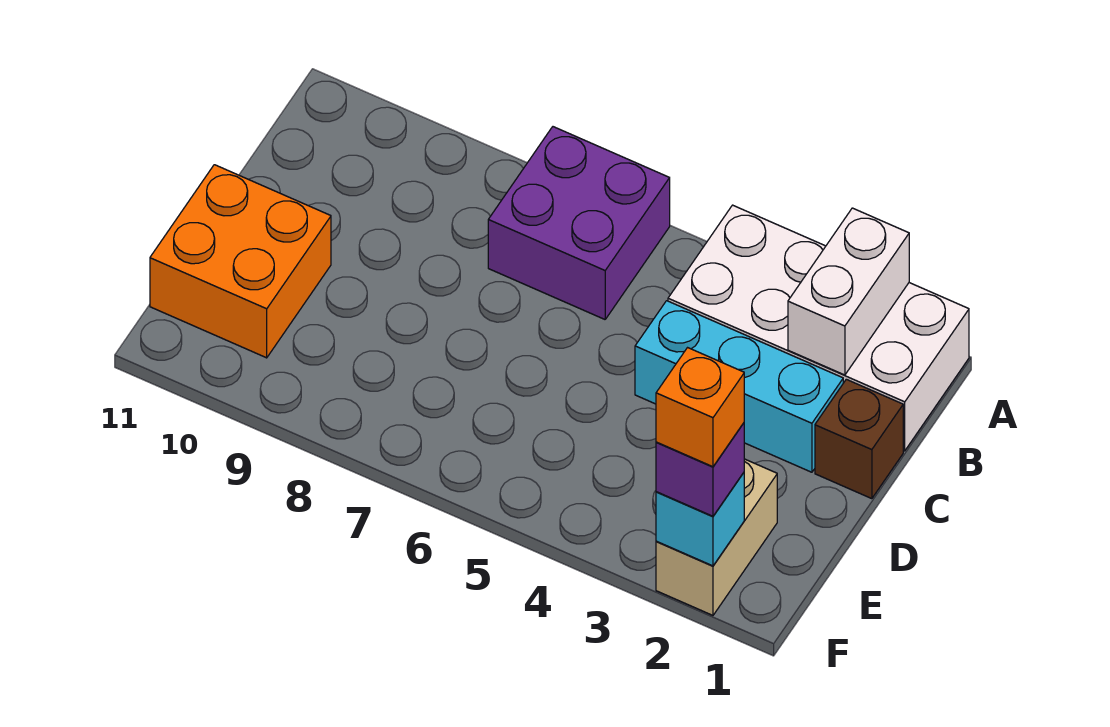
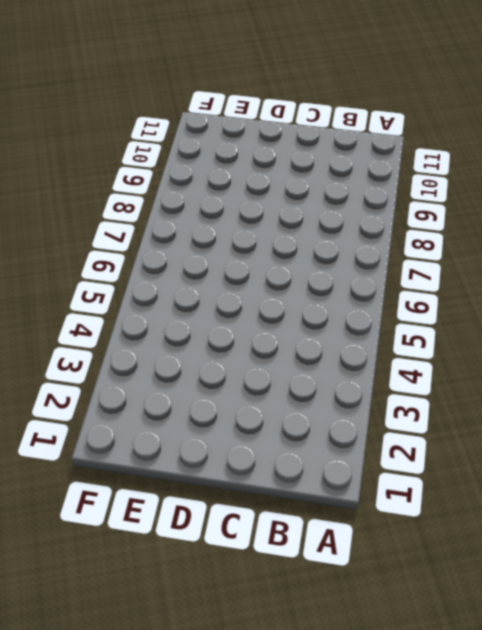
none -> white 2x4 brick [668,205,969,451]
none -> purple 2x2 brick [488,127,670,319]

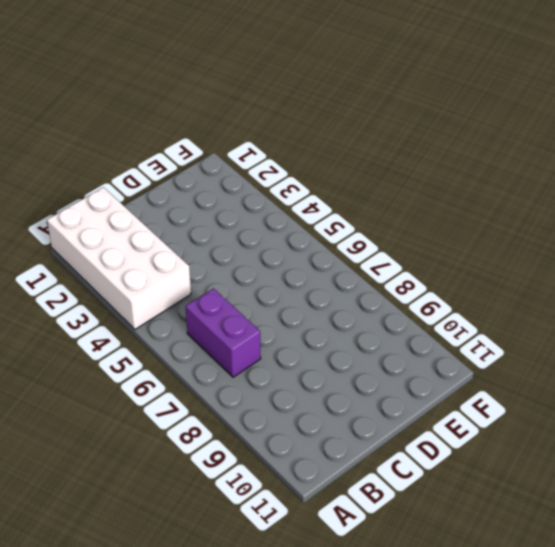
purple 1x2 brick [186,288,261,377] -> purple 2x2 brick [488,127,670,319]
none -> brown 1x1 brick [815,379,903,499]
none -> cyan 1x3 brick [635,301,843,472]

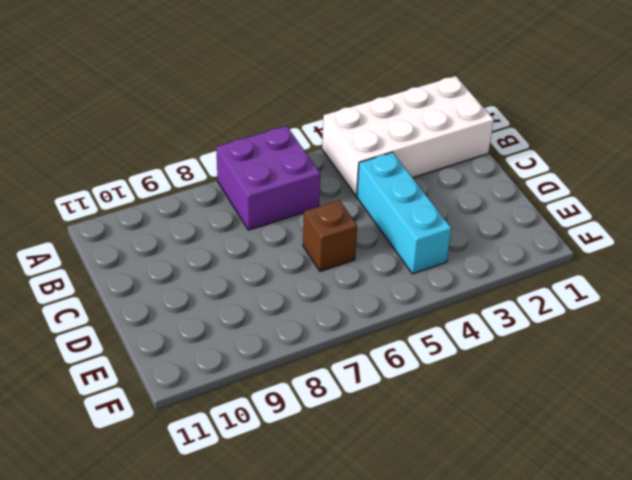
cyan 1x3 brick [357,152,451,274] -> cyan 1x3 brick turned to [635,301,843,472]
brown 1x1 brick [303,200,357,271] -> brown 1x1 brick moved to [815,379,903,499]
none -> orange 2x2 brick [150,165,331,358]
none -> tan 1x2 brick [656,459,777,615]

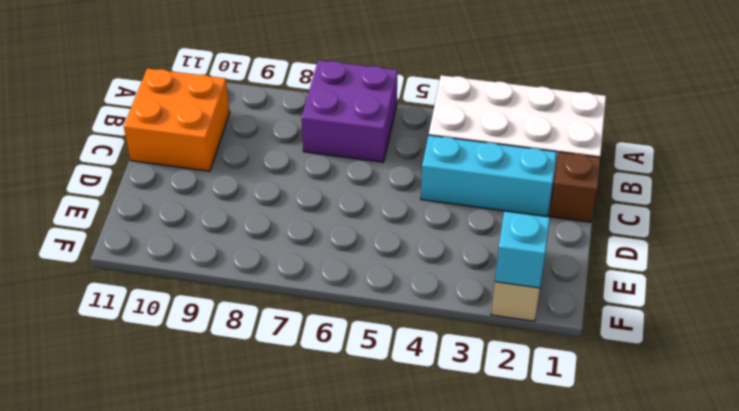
orange 2x2 brick [124,68,230,171] -> orange 2x2 brick moved to [150,165,331,358]
none -> white 1x2 brick [788,208,909,375]
none -> purple 1x1 brick [656,423,744,516]

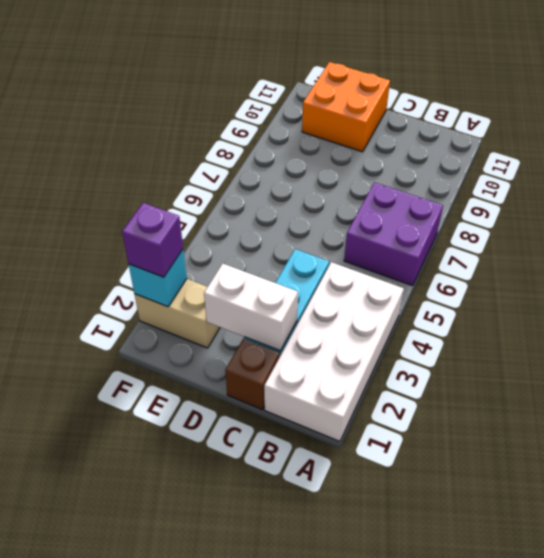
white 1x2 brick [204,264,298,351] -> white 1x2 brick moved to [788,208,909,375]
none -> orange 1x1 brick [656,348,744,467]

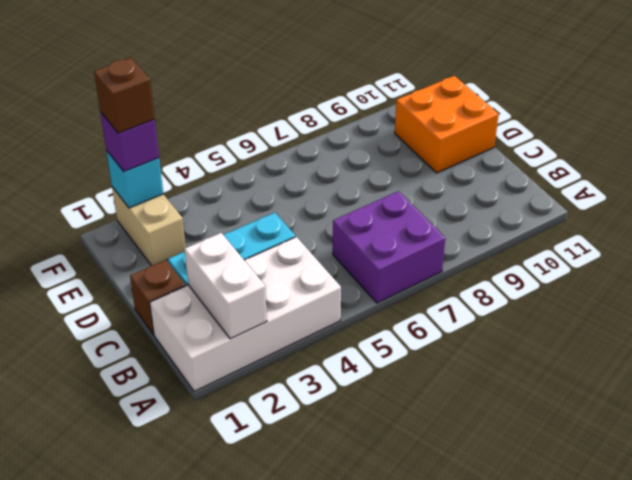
brown 1x1 brick [94,58,155,133] -> orange 1x1 brick [656,348,744,467]

